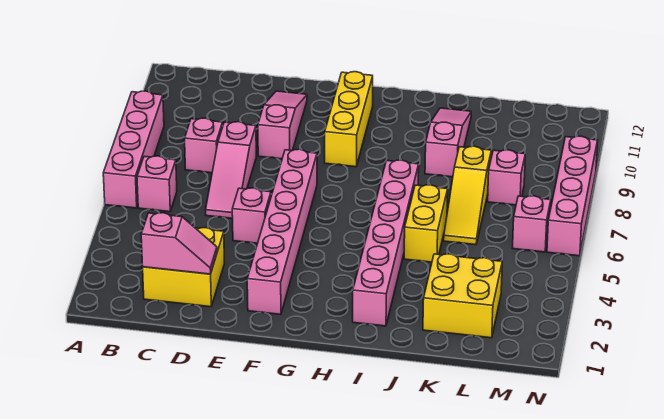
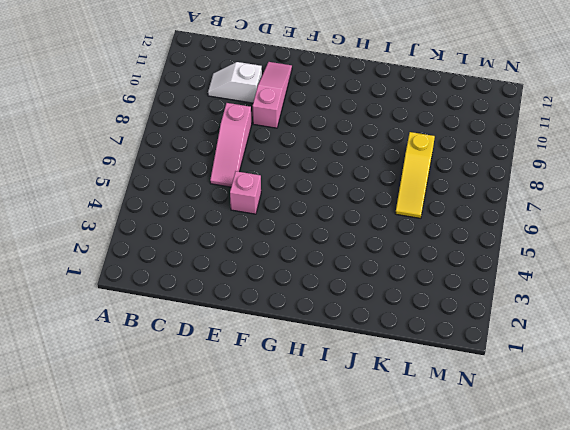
white 1x2 slope [208,62,262,103] -> none
none -> pink 1x4 brick [103,91,164,208]
none -> pink 1x1 brick [137,156,177,212]
none -> yellow 2x2 brick [143,228,224,307]

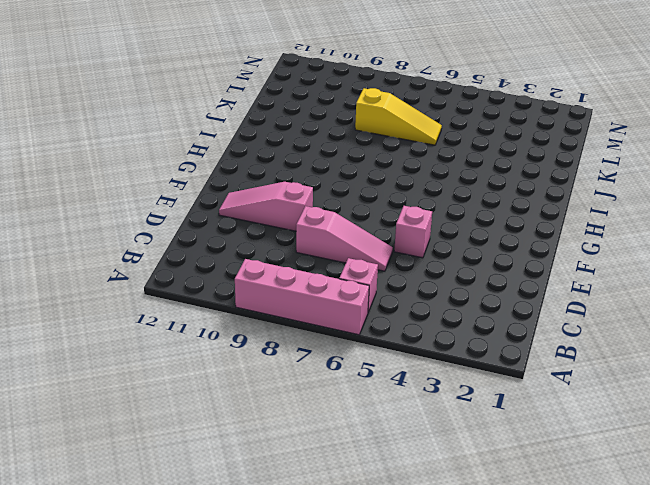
none -> yellow 2x2 brick [143,228,224,307]
none -> pink 1x1 brick [185,118,223,173]
none -> pink 1x6 brick [247,149,317,314]

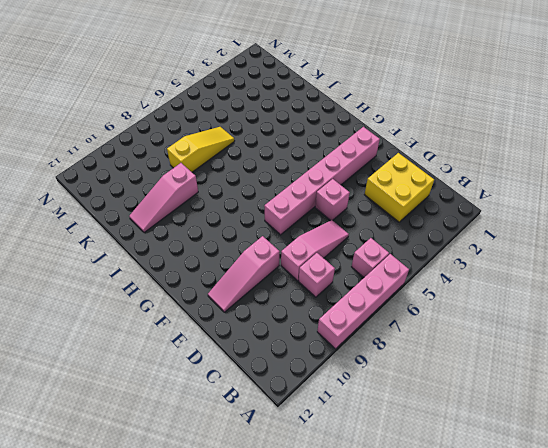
none -> yellow 1x3 brick [325,72,373,167]
none -> pink 1x6 brick [353,160,419,326]
none -> yellow 1x2 brick [404,185,448,262]

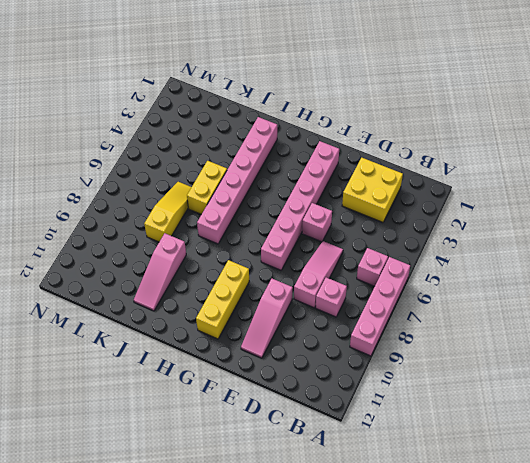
none -> yellow 2x2 brick [423,254,502,338]
none -> pink 1x1 brick [488,150,525,205]
none -> pink 1x1 brick [513,196,551,252]

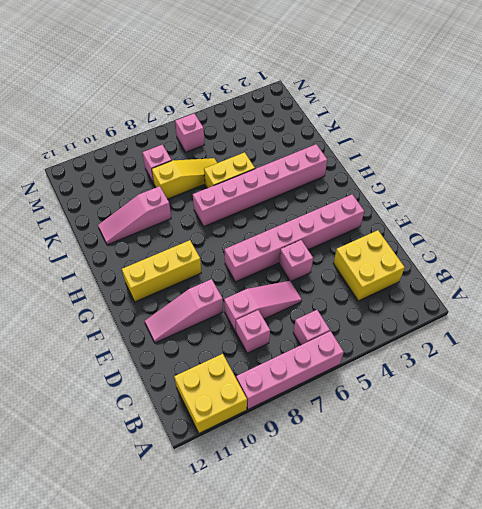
yellow 2x2 brick [174,354,247,433] -> yellow 2x2 brick moved to [423,254,502,338]
none -> pink 1x4 brick [547,136,598,256]
none -> pink 1x2 slope [141,213,217,274]

